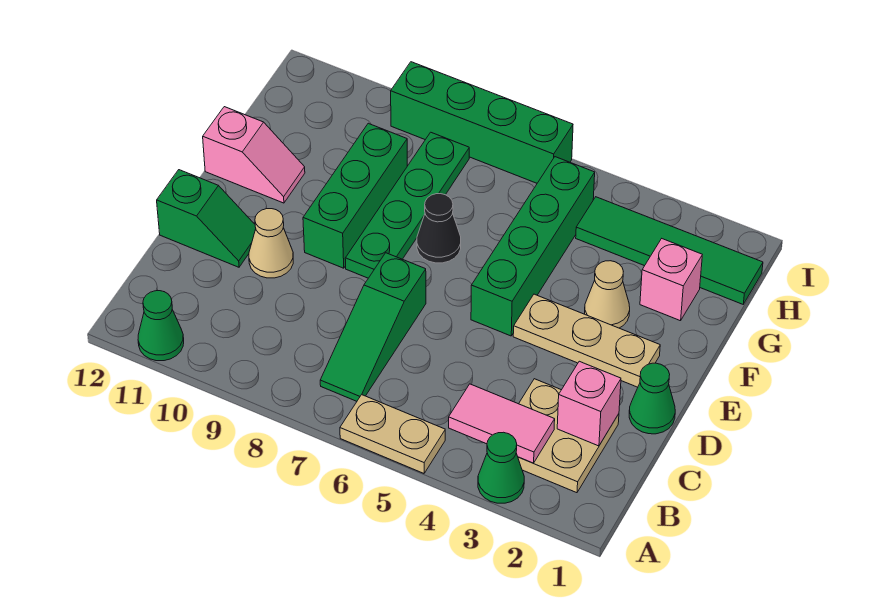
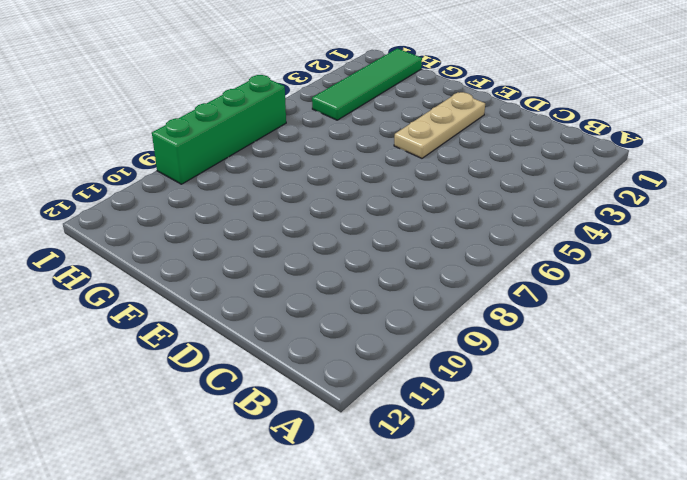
none -> green 1x1 cone [478,432,524,503]
none -> tan 1x2 plate [340,395,445,473]
none -> green 1x1 cone [138,291,184,361]

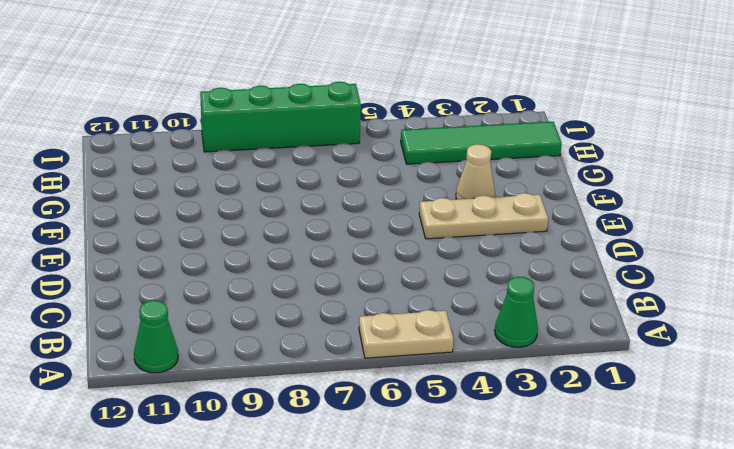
none -> tan 2x2 plate [518,379,619,493]
none -> green 1x3 slope [320,253,426,401]
none -> green 1x1 cone [629,363,675,434]

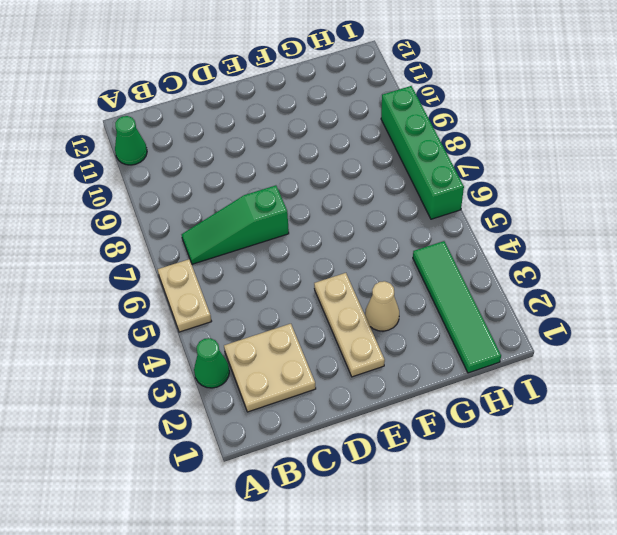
none -> green 1x1 cone [629,363,675,434]
none -> tan 1x1 cone [249,209,293,278]
none -> green 1x2 slope [157,170,256,267]

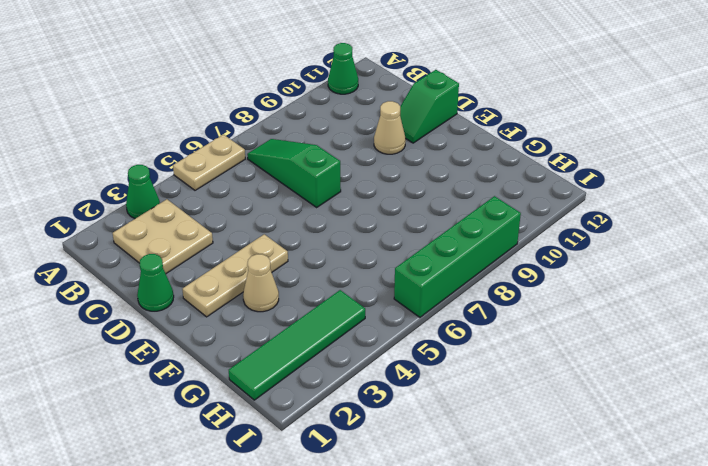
none -> green 1x4 brick [471,157,595,336]
none -> green 1x4 plate [345,132,469,278]
none -> green 1x3 brick [303,123,407,268]

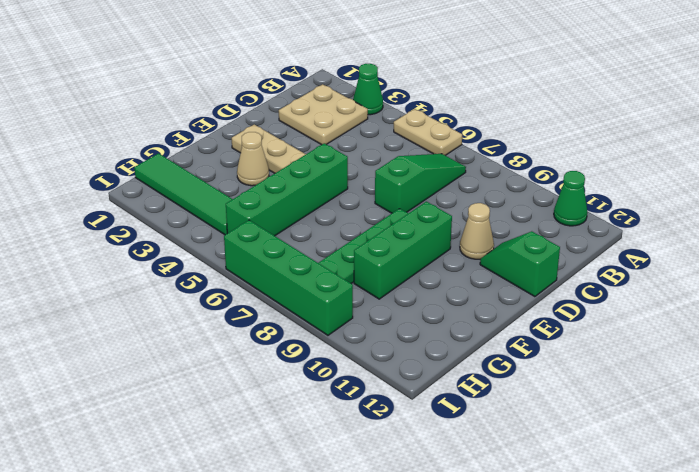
none -> green 1x1 cone [629,363,675,434]
none -> black 1x1 cone [417,194,461,263]
none -> pink 1x2 slope [203,107,305,203]

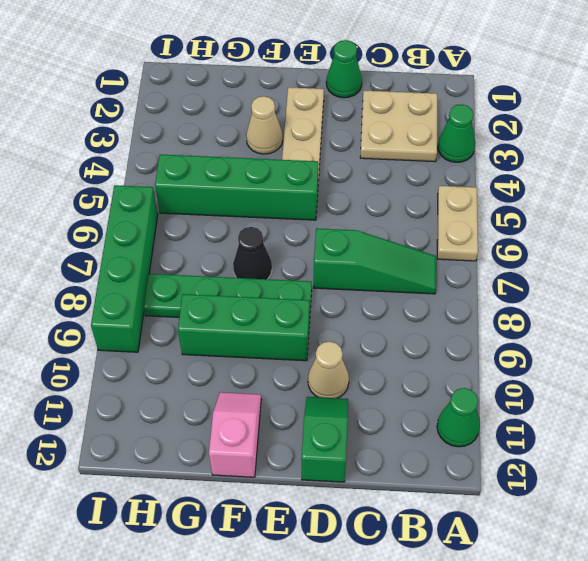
none -> pink 1x1 brick [640,239,702,321]
none -> green 1x4 tile [576,197,763,304]
none -> pink 1x2 tile [449,384,555,463]

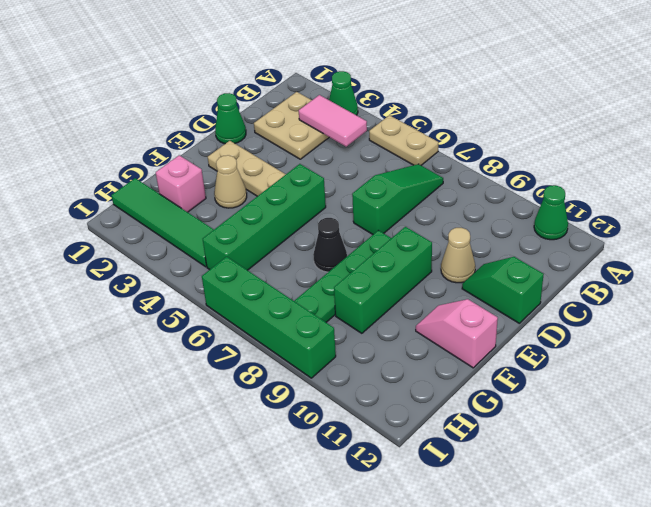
none -> pink 1x1 brick [557,361,621,446]

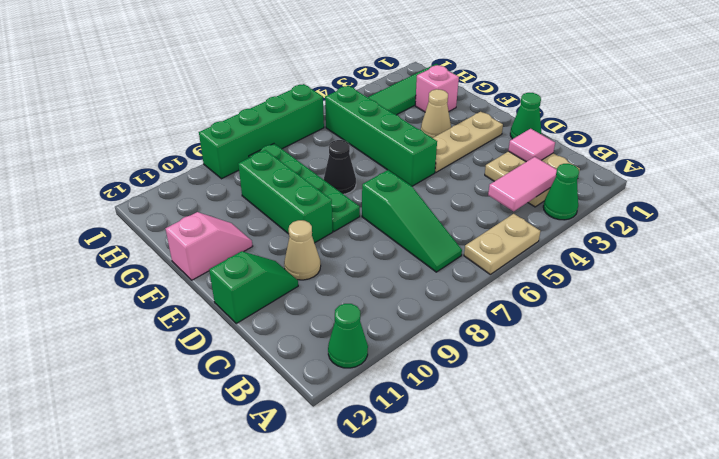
pink 1x1 tile [508,129,555,162] -> pink 1x1 brick [557,361,621,446]

